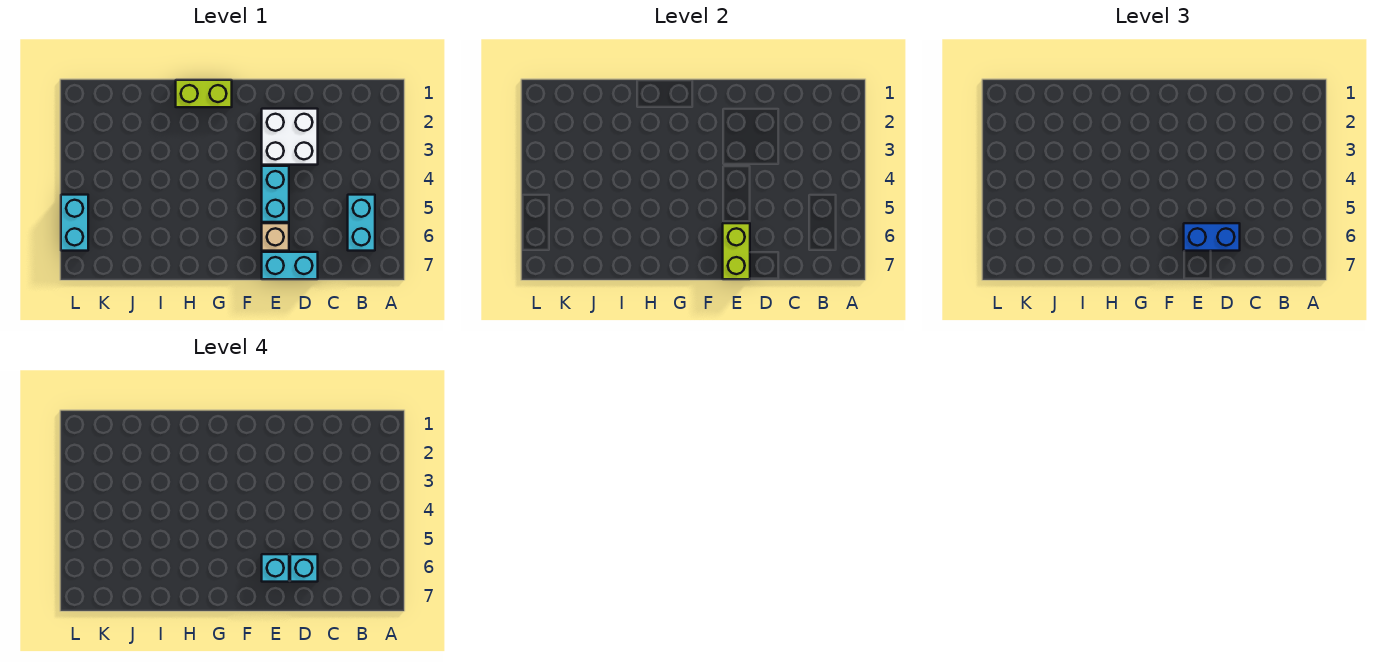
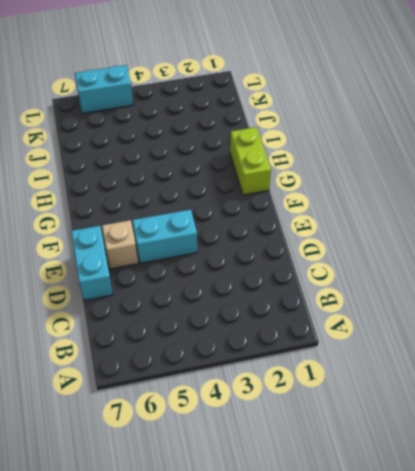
none -> cyan 1x2 brick [348,195,375,251]
none -> white 2x2 brick [262,109,318,165]

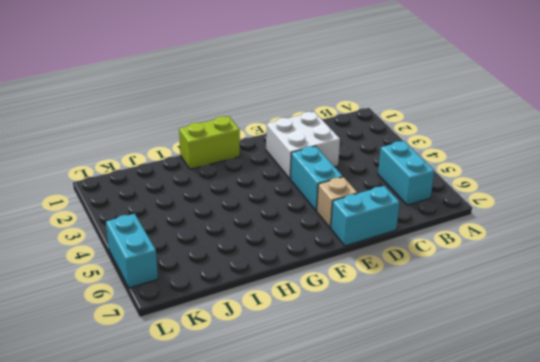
none -> lime 1x2 brick [723,223,750,279]
none -> blue 1x2 brick [1184,223,1240,251]

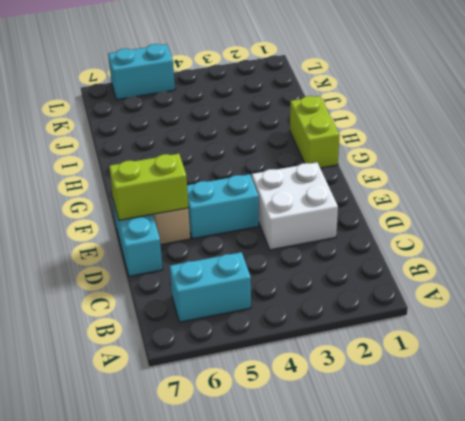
none -> blue 1x2 brick [1184,223,1240,251]
none -> cyan 1x1 brick [290,554,318,582]

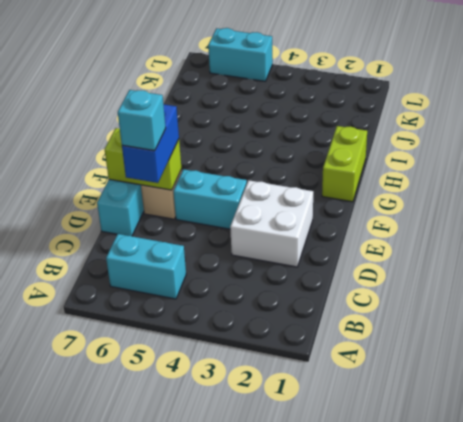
none -> cyan 1x1 brick [262,554,289,582]

